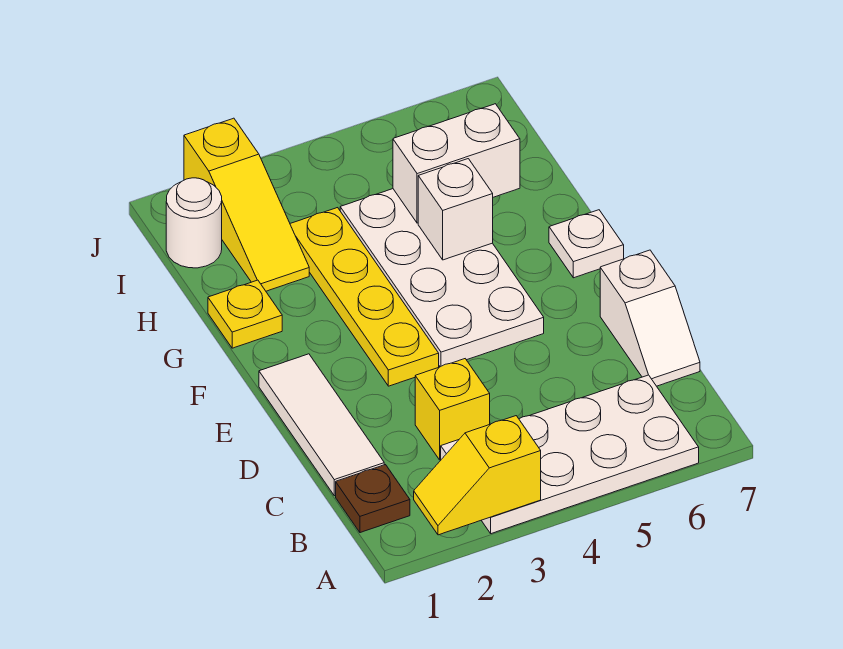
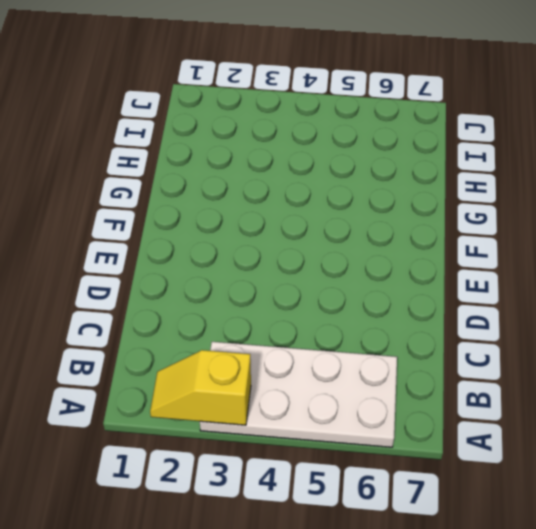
none -> brown 1x1 plate [336,465,410,533]
none -> white 1x3 tile [259,354,384,496]
none -> yellow 1x1 brick [415,359,490,460]

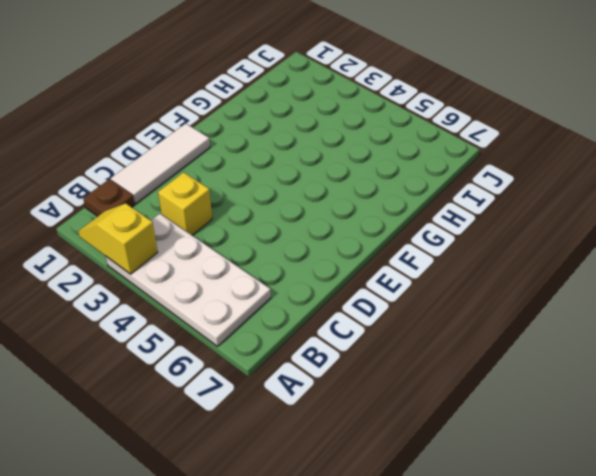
none -> white 1x2 slope [600,250,700,386]
none -> yellow 1x4 plate [290,208,439,386]
none -> white 2x4 plate [340,189,544,367]

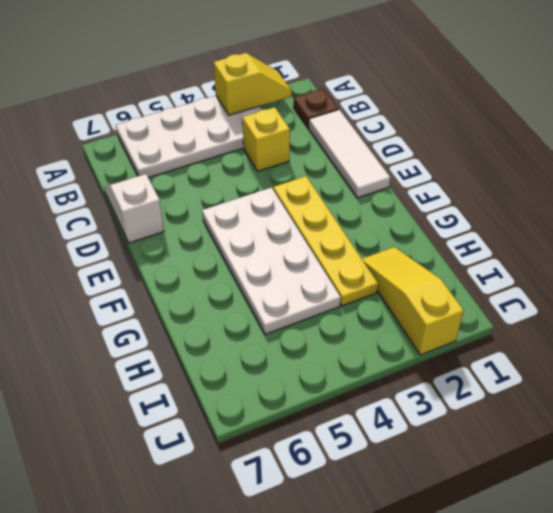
none -> white 1x1 plate [549,210,624,278]
none -> yellow 1x1 plate [208,280,282,348]
none -> white 1x1 round brick [166,178,222,268]

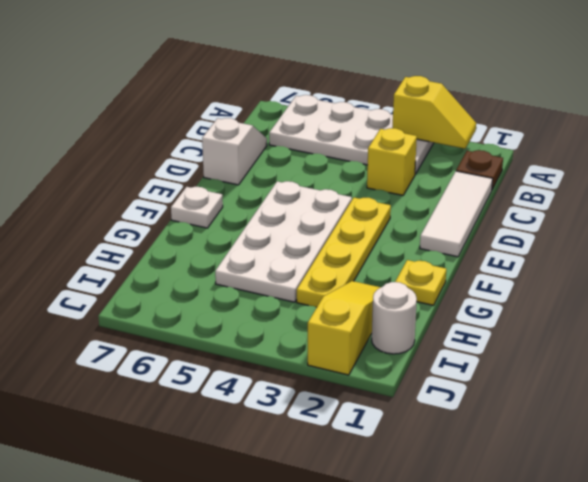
none -> white 1x1 brick [418,159,493,260]
none -> white 1x2 brick [393,104,520,223]

